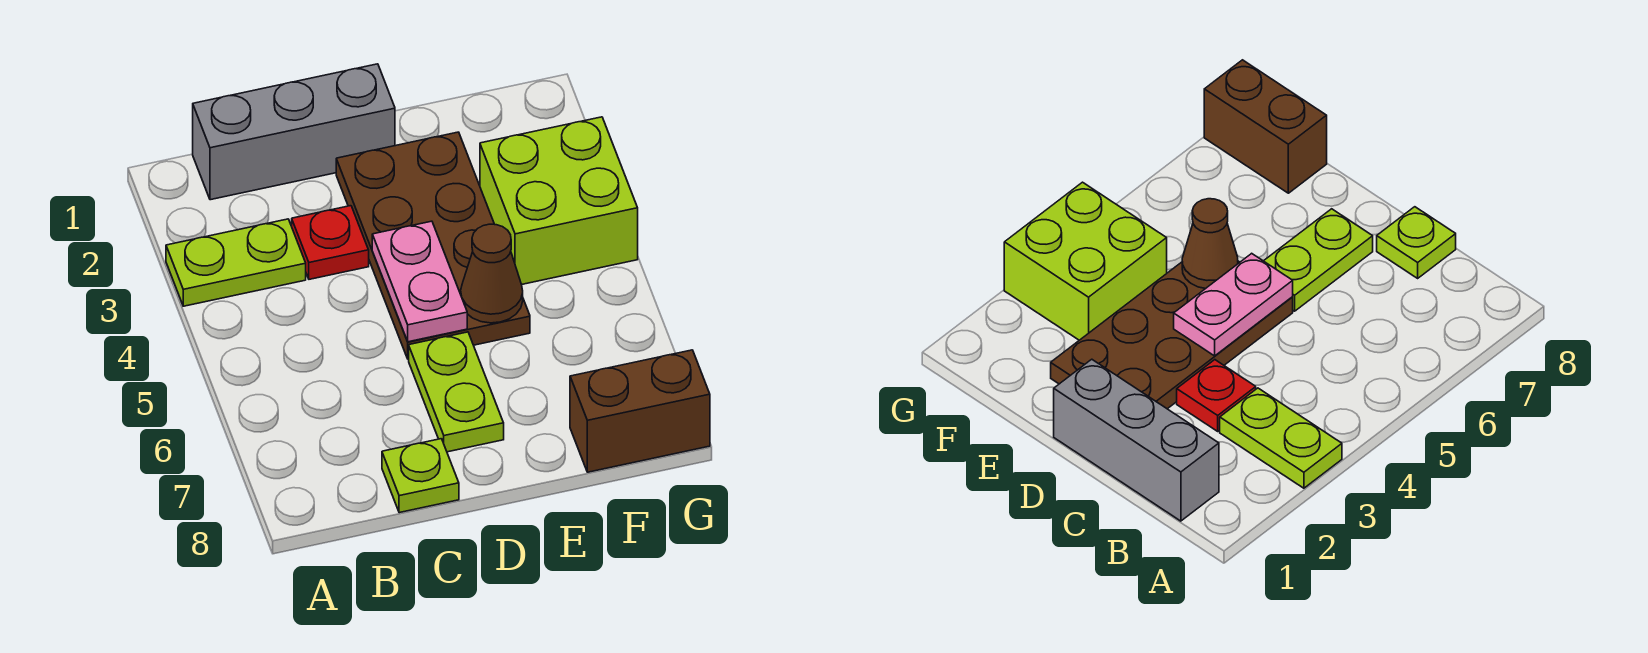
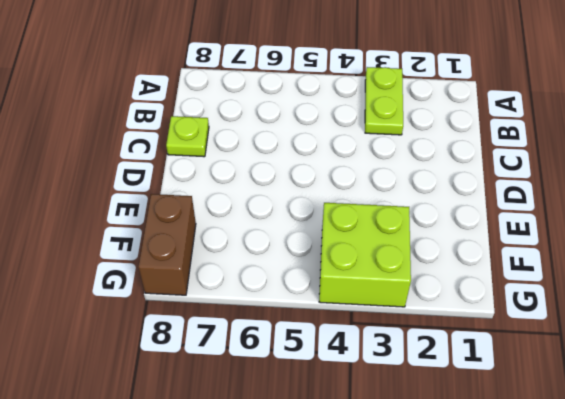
none -> grey 1x3 brick [193,64,395,200]
none -> red 1x1 plate [292,206,369,279]

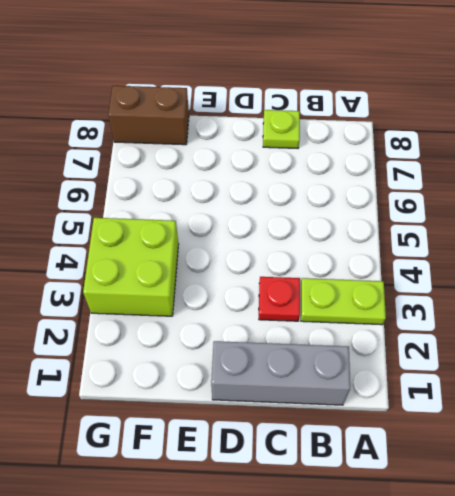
none -> brown 2x4 plate [336,132,530,359]
none -> lime 1x2 plate [409,332,504,452]

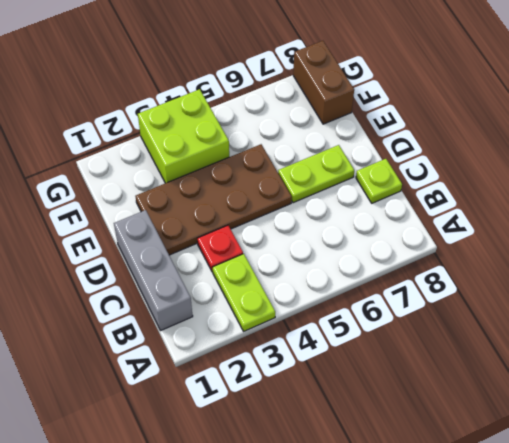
none -> pink 1x2 plate [372,221,467,342]
none -> brown 1x1 cone [461,224,523,323]

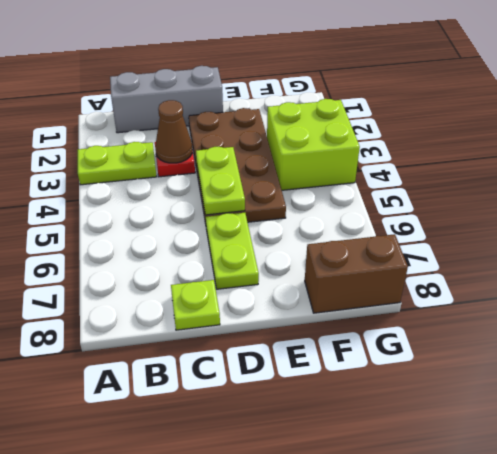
brown 1x1 cone [155,100,193,163] -> brown 1x1 cone moved to [461,224,523,323]
lime 1x2 plate [196,147,245,215] -> pink 1x2 plate [372,221,467,342]

